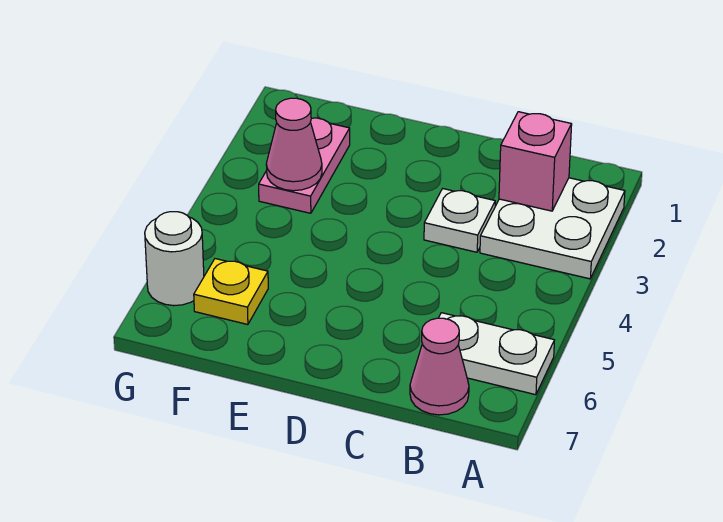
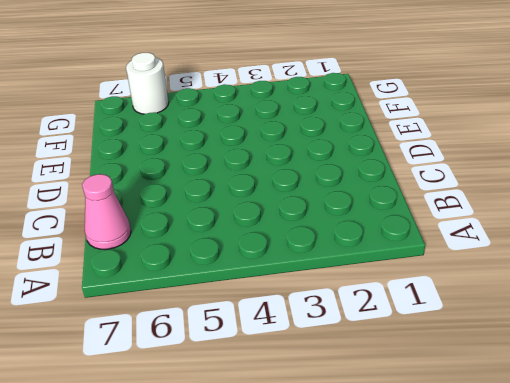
none -> white 2x2 plate [480,178,625,279]
none -> white 1x2 plate [439,313,554,395]

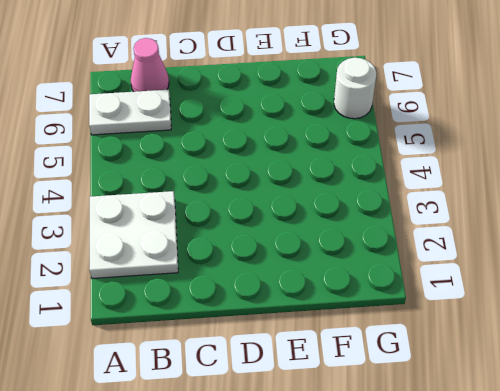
none -> white 1x1 plate [424,189,495,252]
none -> pink 1x2 plate [259,118,350,213]

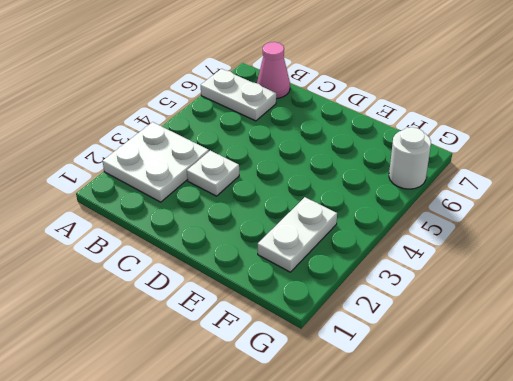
white 1x2 plate [258,197,337,272] -> pink 1x2 plate [259,118,350,213]
none -> yellow 1x1 plate [194,259,268,325]
none -> pink 1x1 brick [499,112,572,211]

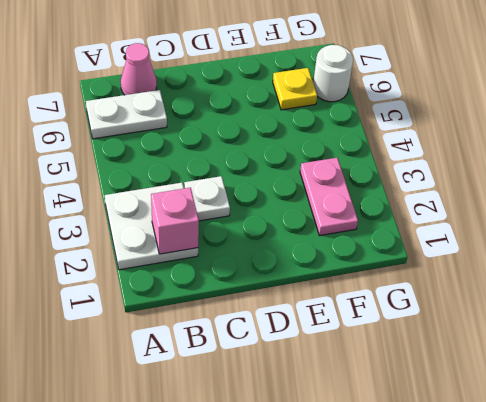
none -> pink 1x1 cone [266,98,322,191]

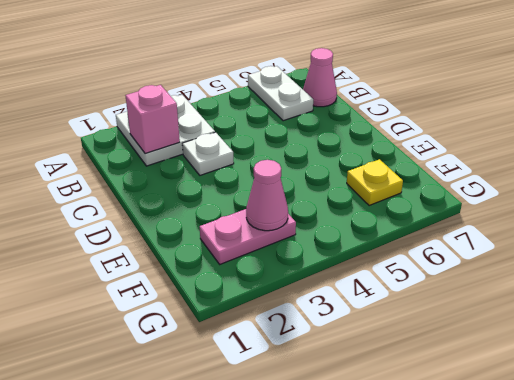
none -> white 1x1 round brick [145,212,204,306]

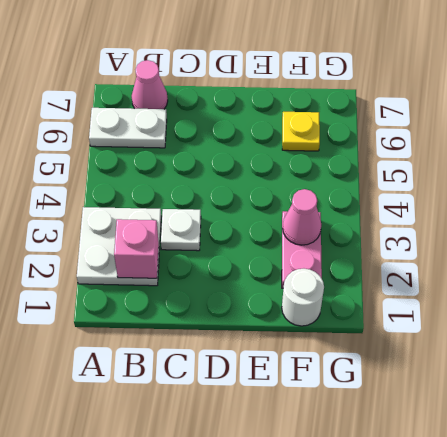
white 1x1 round brick [282,269,324,326] -> white 1x1 round brick moved to [145,212,204,306]

